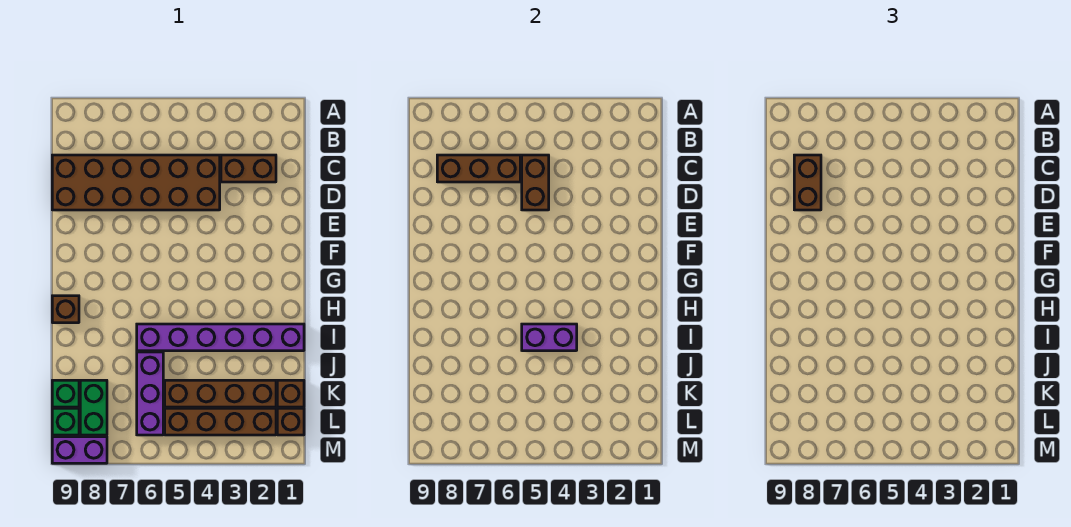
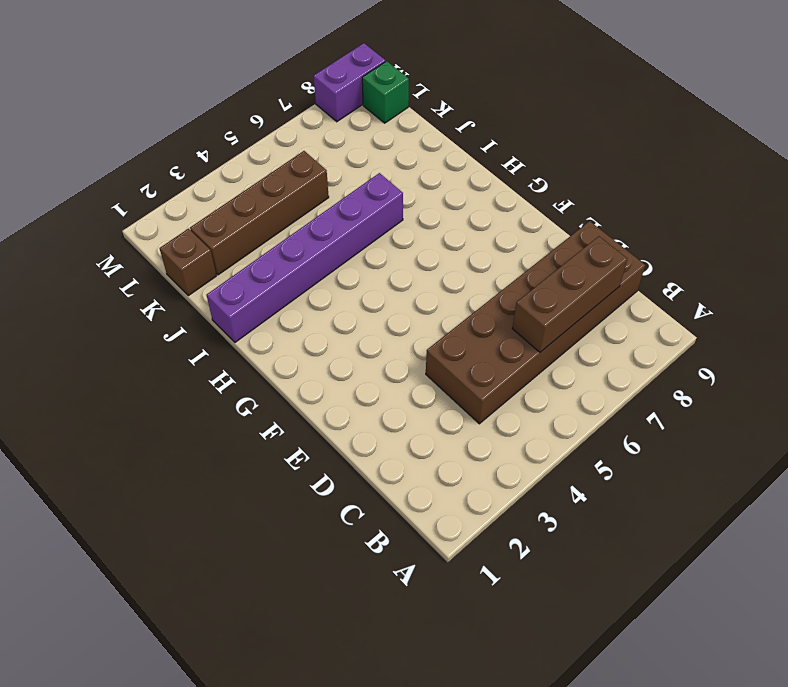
none -> brown 1x2 brick [221,155,276,182]
none -> brown 1x1 brick [52,296,79,323]
none -> purple 1x3 brick [137,352,163,435]

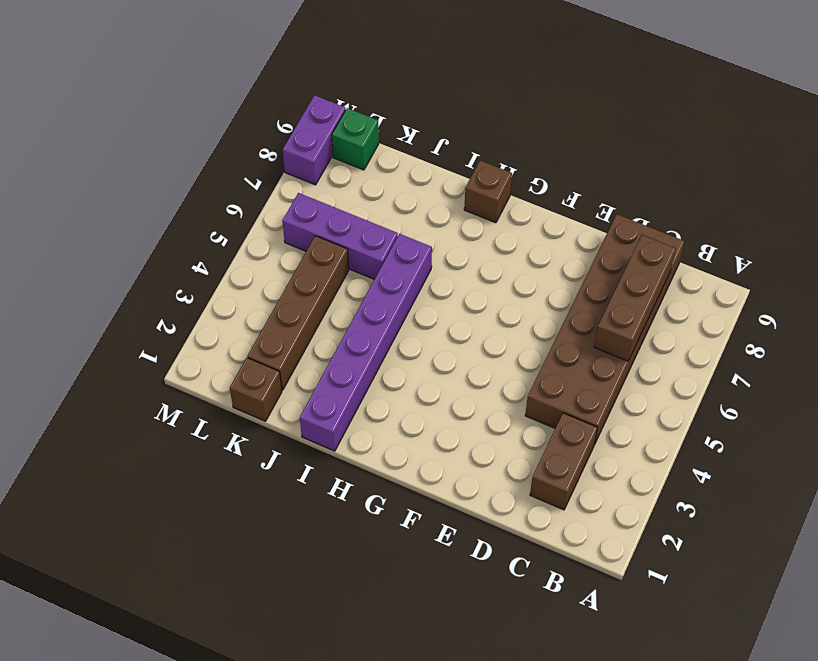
none -> green 1x2 brick [80,380,107,435]
none -> green 1x1 brick [52,380,79,407]
none -> brown 1x1 brick [277,408,304,435]

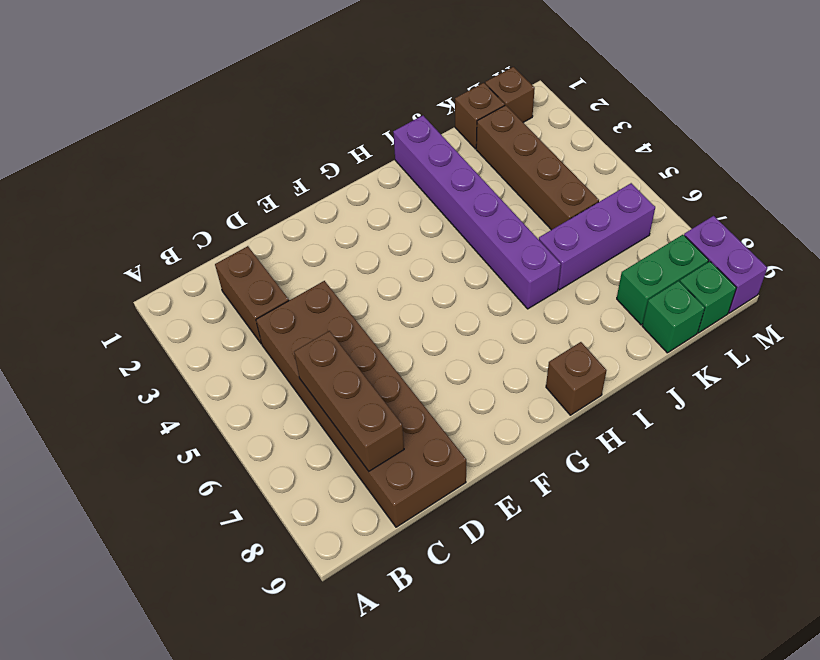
none -> brown 1x4 brick [165,408,276,435]
none -> brown 1x2 brick [522,155,549,210]
none -> purple 1x2 brick [522,324,577,351]

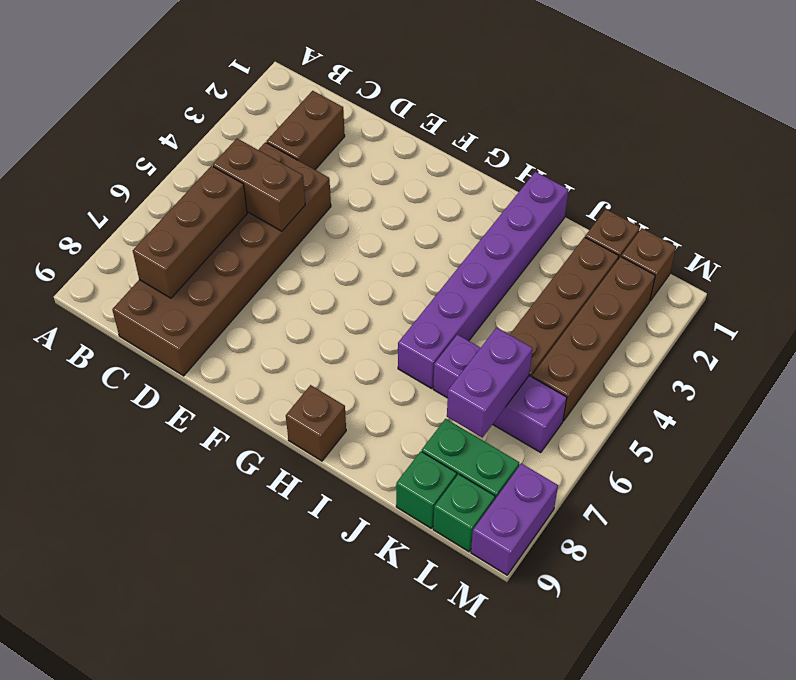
purple 1x2 brick [447,328,533,438] -> purple 1x2 brick moved to [522,324,577,351]
none -> brown 1x2 brick [794,155,821,210]

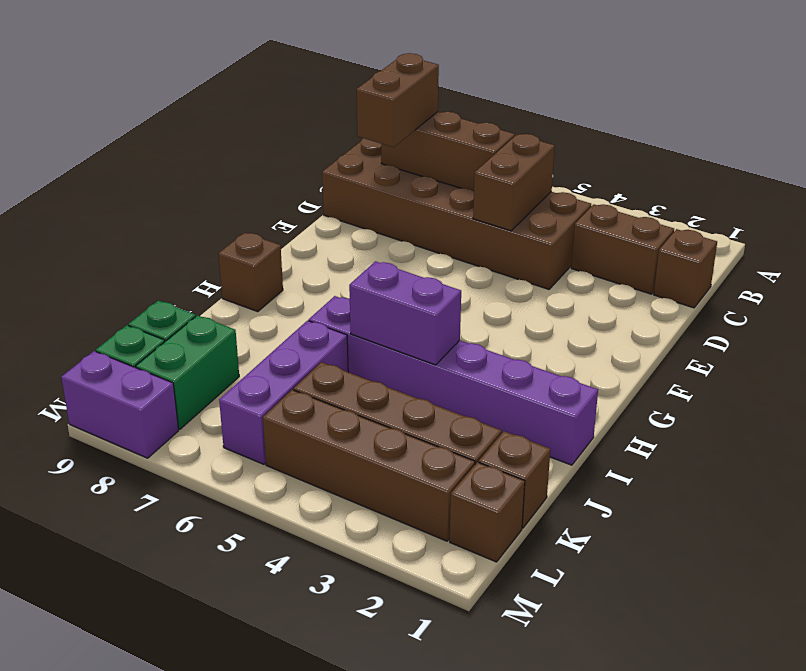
brown 1x1 brick [654,229,717,308] -> none

